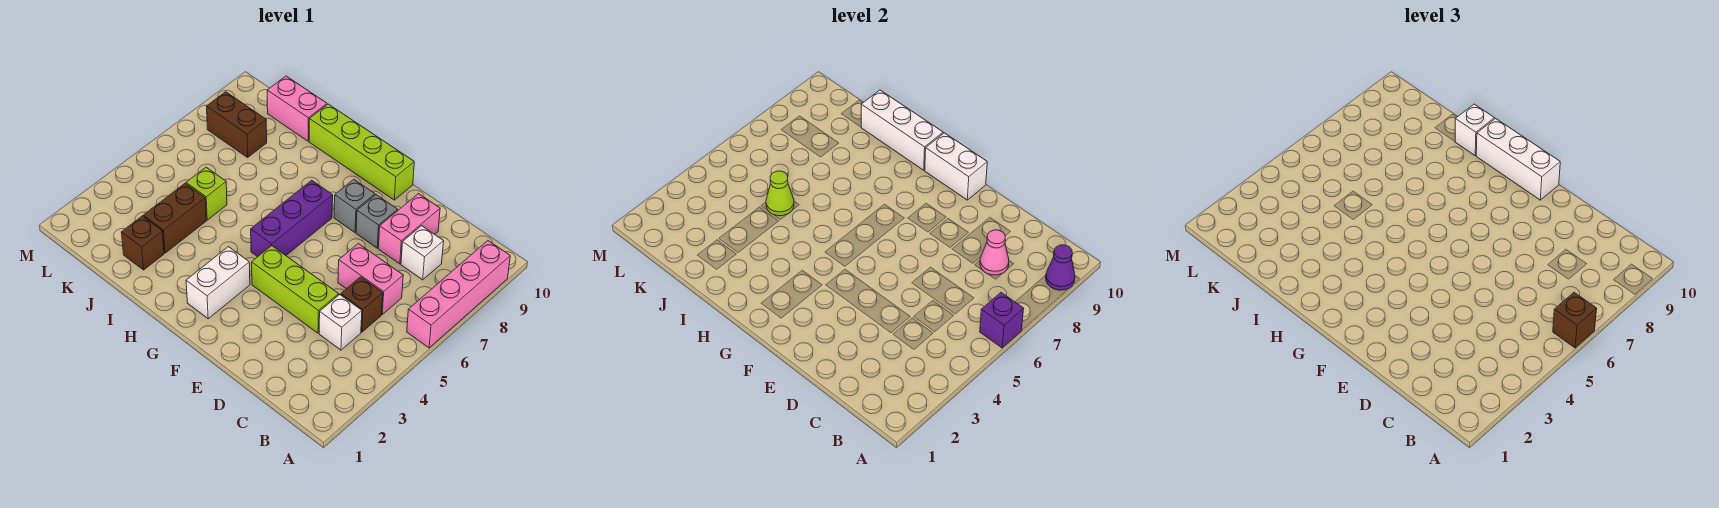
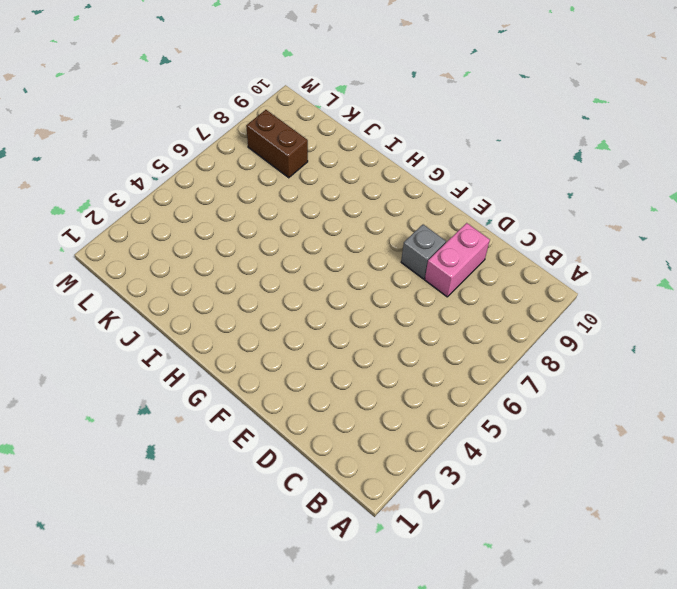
none -> pink 1x4 brick [407,241,510,348]
none -> white 1x1 brick [319,295,362,350]
none -> brown 1x1 brick [341,277,383,332]

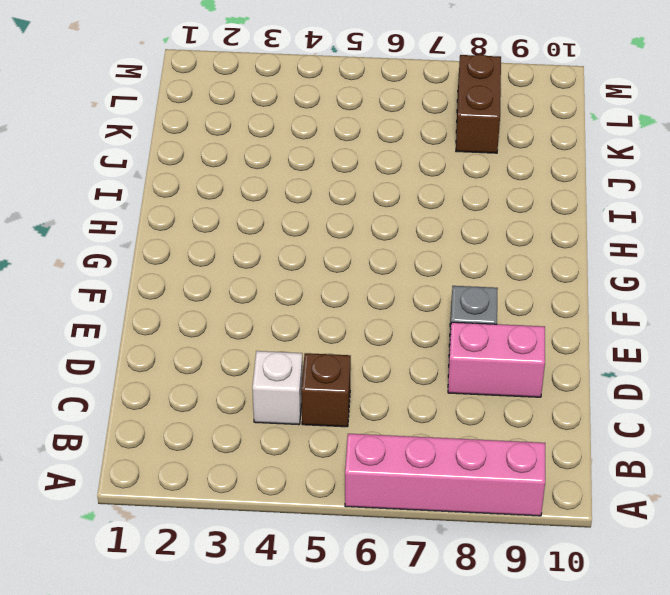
none -> pink 1x2 brick [338,244,403,314]
none -> white 1x1 brick [401,226,444,280]
none -> lime 1x3 brick [252,246,339,333]

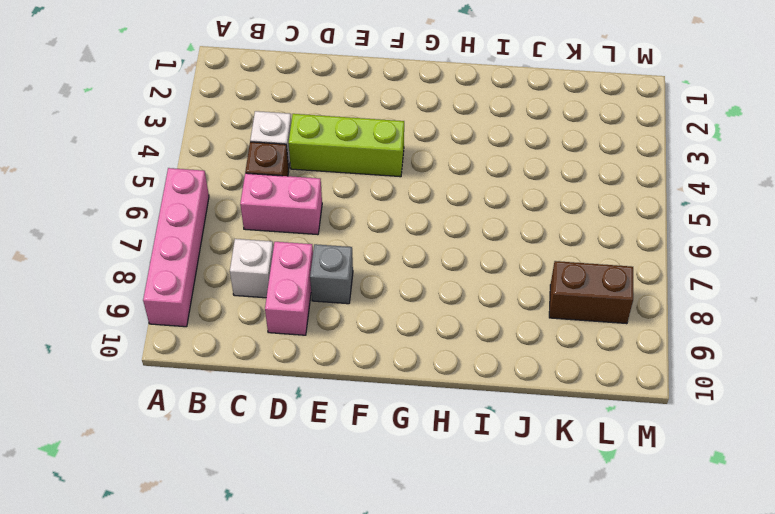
none -> grey 1x1 brick [334,180,375,232]
none -> lime 1x4 brick [309,104,414,200]
none -> white 1x2 brick [186,247,250,319]

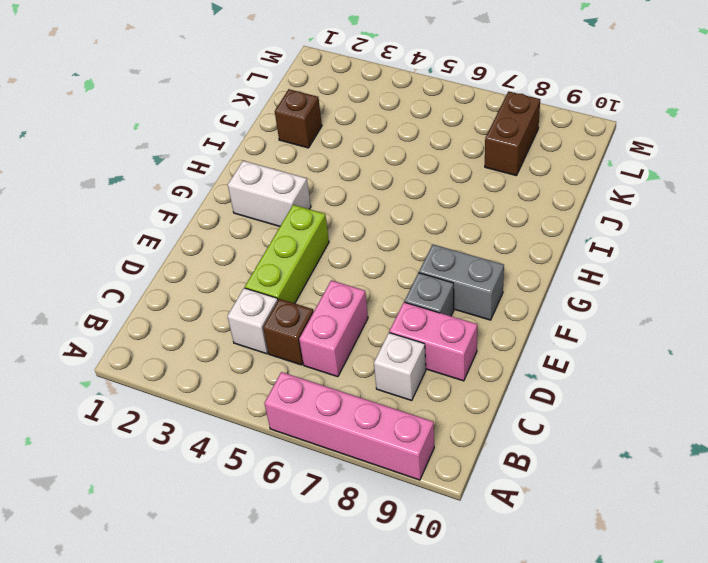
grey 1x2 brick [419,244,504,320] -> grey 1x1 brick [334,180,375,232]
none -> lime 1x4 brick [309,104,414,200]
none -> purple 1x3 brick [251,180,333,257]
none -> brown 1x2 brick [143,183,206,253]

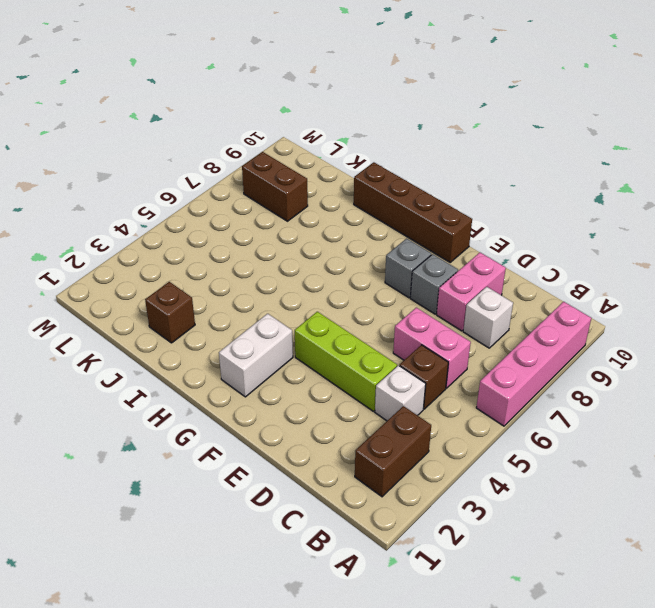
brown 1x2 brick [355,406,431,497] -> brown 1x2 brick moved to [143,183,206,253]
brown 1x4 brick [354,162,472,262] -> lime 1x4 brick [309,104,414,200]
none -> purple 1x3 brick [251,180,333,257]
none -> lime 1x1 brick [186,167,227,220]
none -> pink 1x2 brick [267,76,327,141]

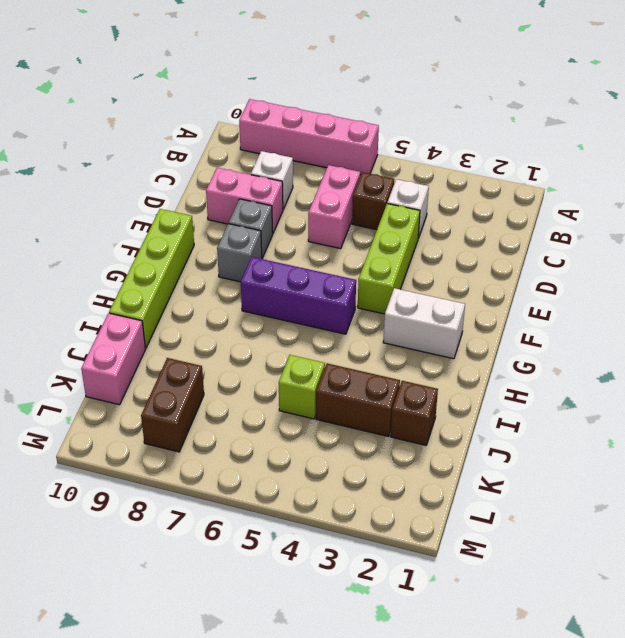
none -> purple 1x1 brick [980,293,1024,348]
none -> purple 1x1 cone [1046,245,1075,290]
none -> pink 1x1 cone [980,230,1009,275]

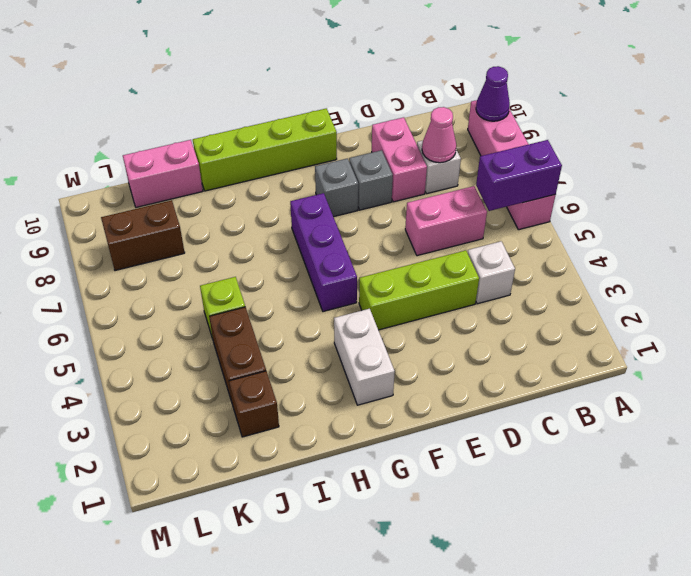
purple 1x2 brick [476,140,562,211] -> purple 1x1 brick [980,293,1024,348]
none -> brown 1x1 brick [341,277,383,332]
none -> white 1x2 brick [924,133,987,200]
none -> white 1x3 brick [861,90,943,170]

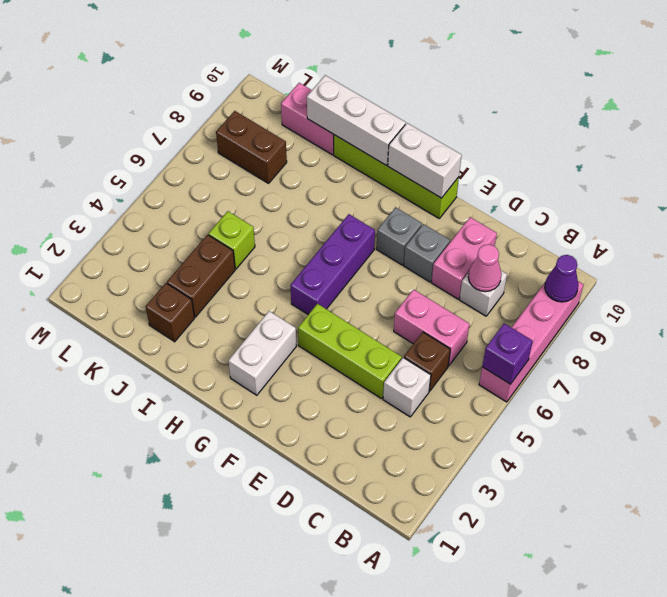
none -> lime 1x1 cone [766,171,794,216]
none -> brown 1x1 brick [1553,293,1597,348]
none -> white 1x3 brick [1476,118,1560,200]

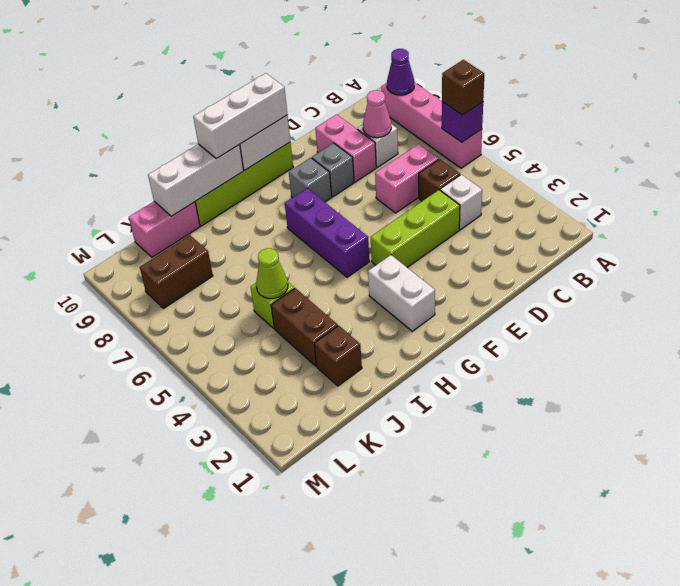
none -> white 1x1 brick [1455,104,1495,156]

